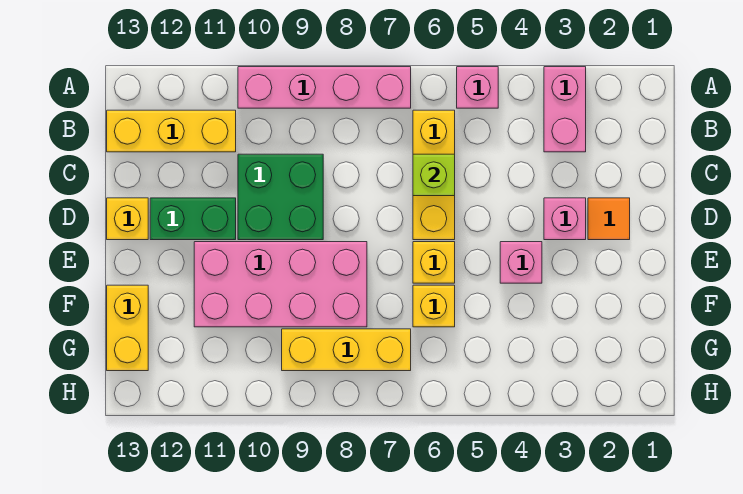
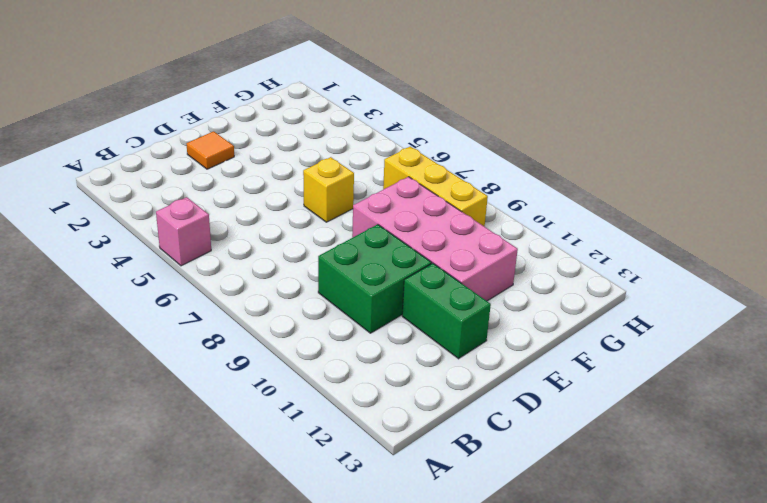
none -> pink 1x2 brick [544,67,586,152]
none -> pink 1x4 brick [238,67,411,108]
none -> yellow 1x3 brick [413,110,455,240]

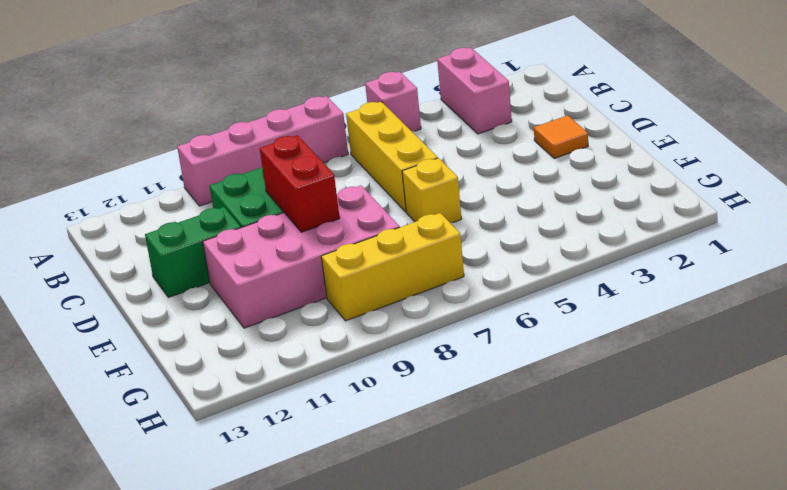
red 1x2 brick [260,135,340,232] -> none
none -> yellow 1x3 brick [107,110,236,152]
none -> pink 1x1 brick [544,198,586,240]
none -> yellow 1x1 brick [107,198,148,240]

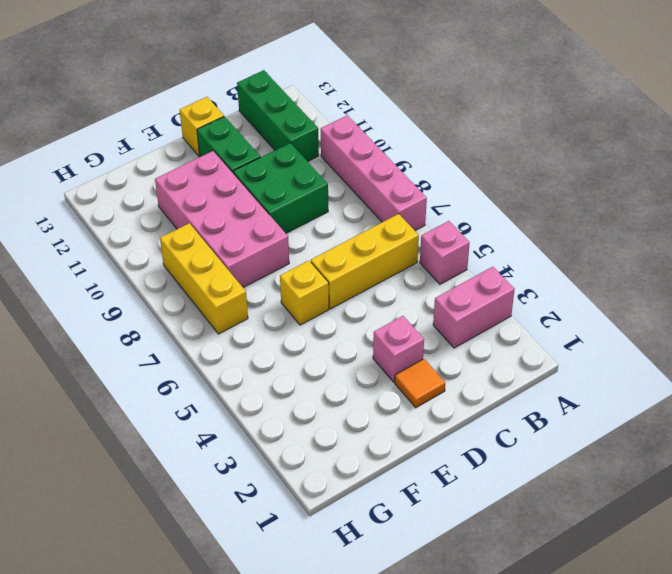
green 1x3 brick [237,70,319,162] -> yellow 1x3 brick [107,110,236,152]
none -> pink 1x1 brick [500,242,542,283]
none -> yellow 1x1 brick [413,285,455,327]
none -> yellow 1x2 brick [107,285,148,371]

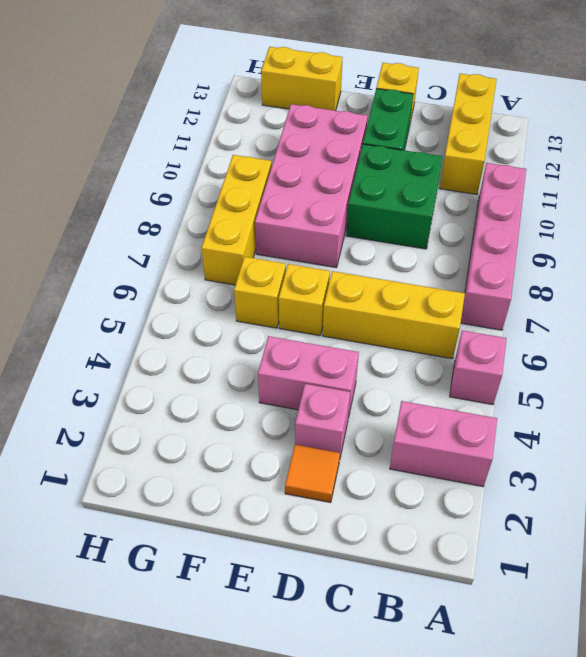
pink 1x2 brick [258,336,359,417] -> pink 1x1 brick [500,242,542,283]
none -> lime 1x1 brick [413,154,455,196]

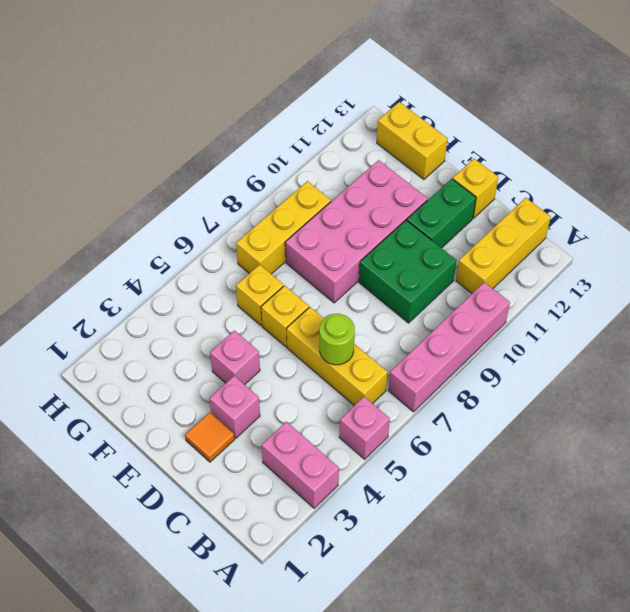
lime 1x1 round brick [320,314,355,365] -> lime 1x1 brick [413,154,455,196]

